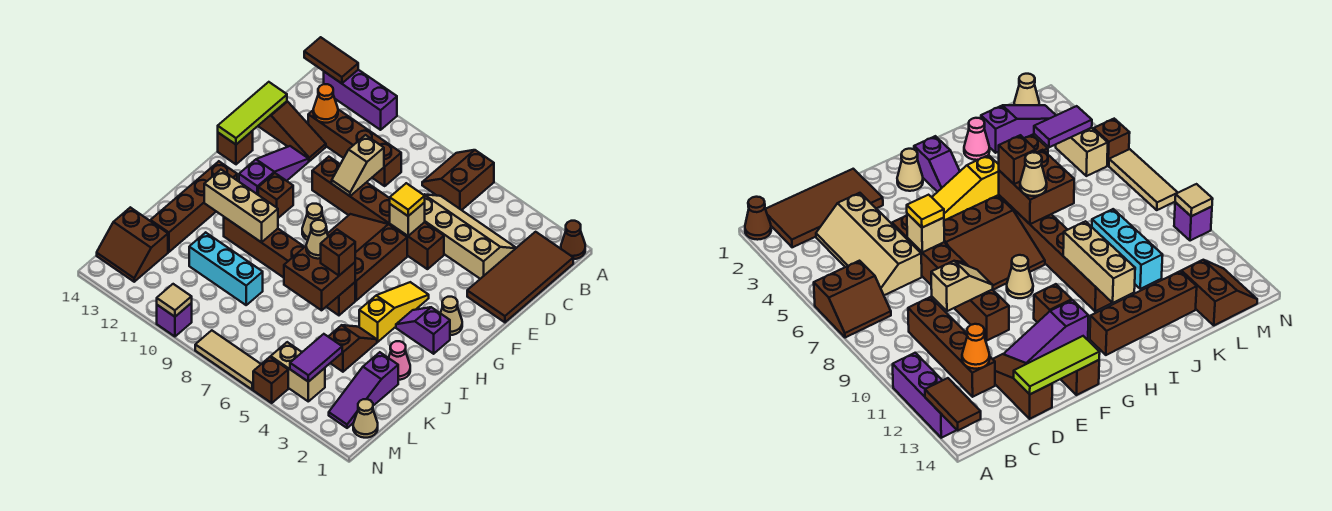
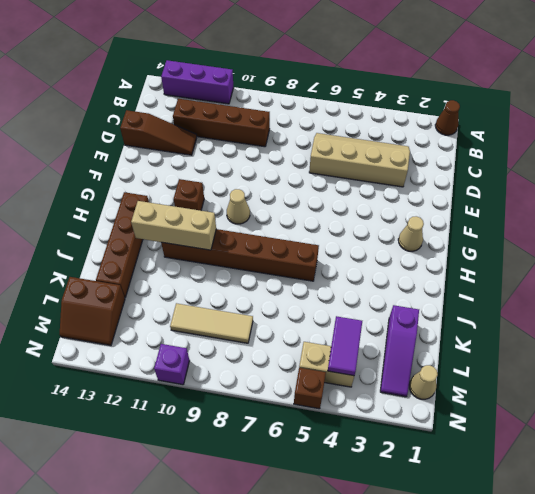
tan 1x3 tile [170,303,253,343] -> tan 1x3 tile moved to [195,330,261,390]
none -> brown 2x2 slope [422,150,494,210]
none -> brown 2x4 tile [467,232,573,322]
none -> brown 1x6 brick [312,157,444,269]
none -> purple 1x3 slope [239,146,309,195]

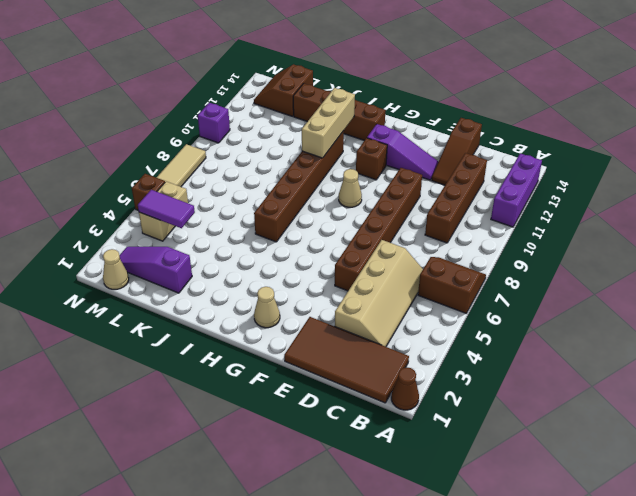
none -> brown 3x3 slope [328,214,407,300]
none -> brown 1x1 brick [218,131,253,164]
none -> yellow 1x3 slope [359,282,429,342]
none -> purple 1x2 slope [396,307,450,354]

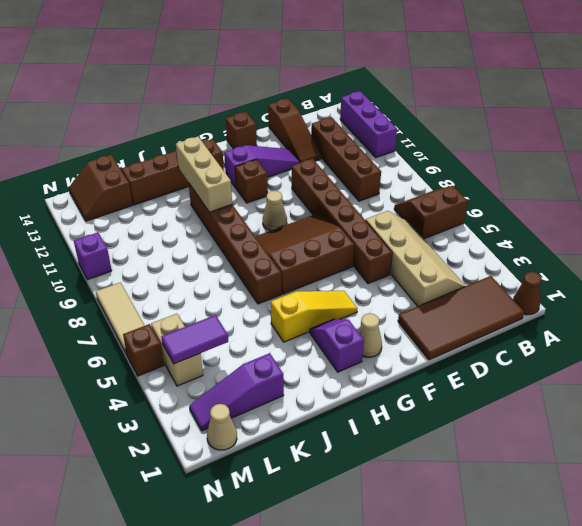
none -> pink 1x1 cone [389,341,410,380]
none -> brown 1x2 slope [328,325,377,372]
none -> cyan 1x3 brick [189,232,263,305]
none -> brown 1x2 tile [304,37,358,83]

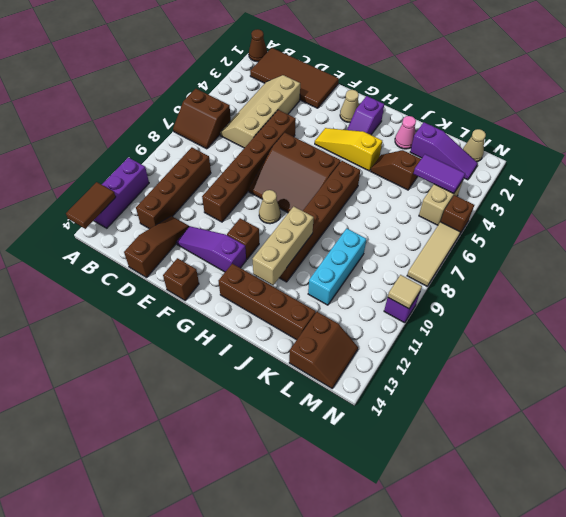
none -> orange 1x1 cone [313,84,338,123]
none -> tan 1x2 slope [332,135,384,196]
none -> lime 1x3 tile [218,82,287,144]
none -> tan 1x1 brick [390,203,425,236]

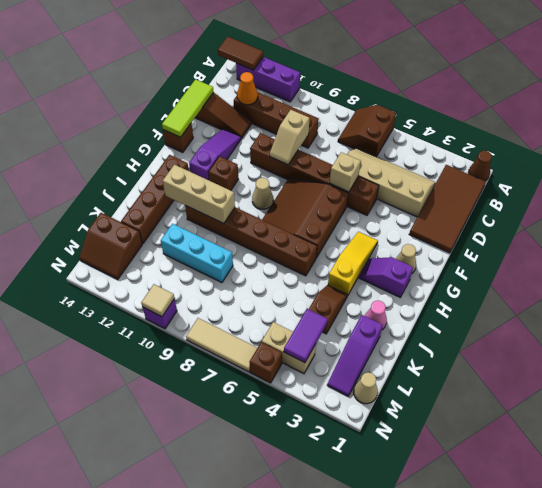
none -> brown 2x2 brick [284,246,355,310]
none -> yellow 1x1 tile [390,183,425,216]
none -> brown 1x1 brick [321,230,355,275]
none -> tan 1x1 cone [306,220,328,259]

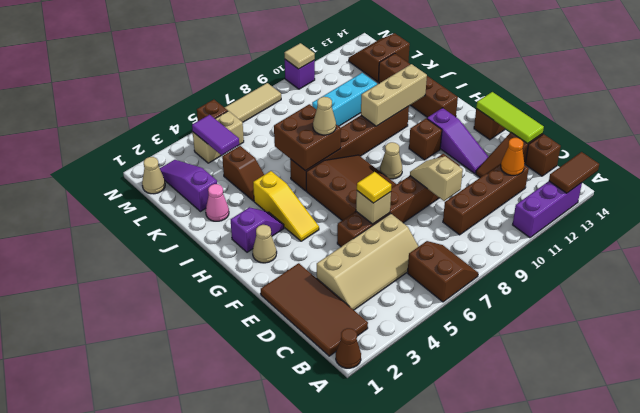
brown 1x1 brick [525,134,561,176] -> brown 1x1 brick moved to [321,230,355,275]

